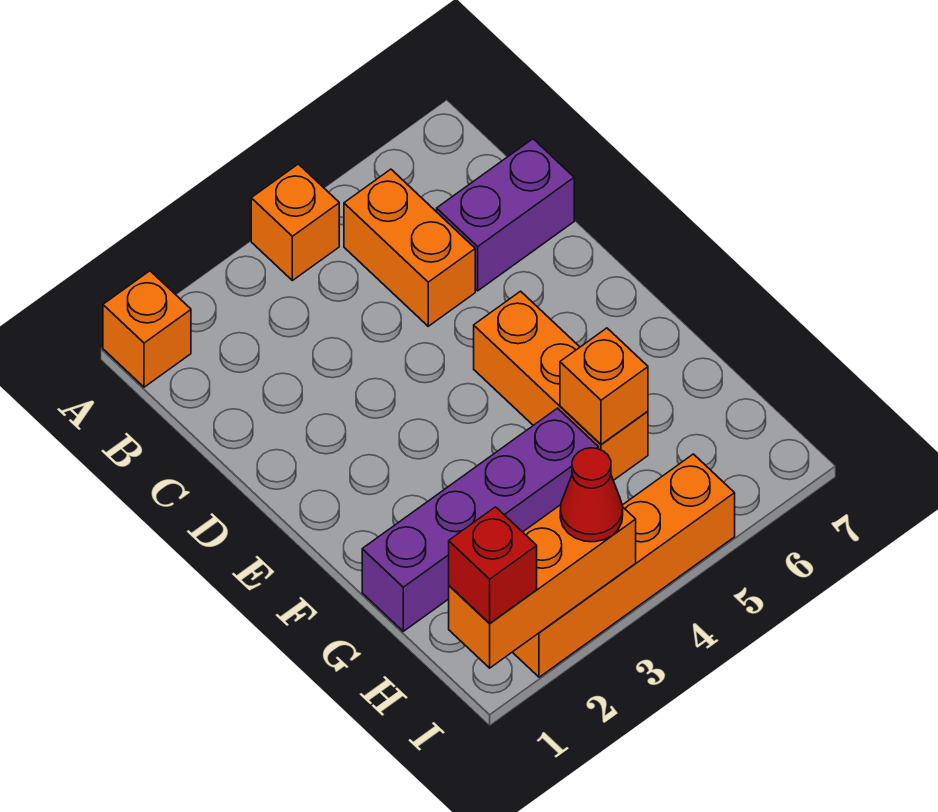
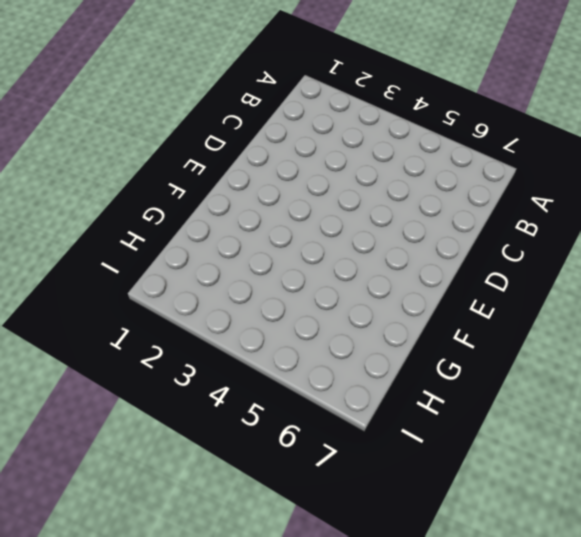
none -> orange 1x1 brick [103,271,191,387]
none -> orange 1x1 brick [251,164,339,280]

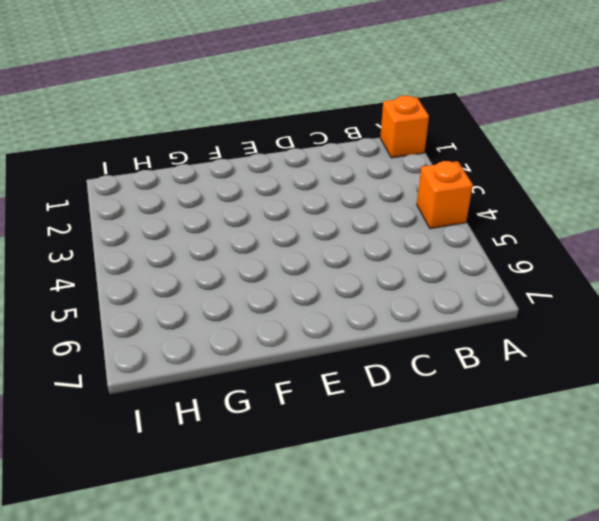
none -> orange 1x2 brick [344,169,475,326]
none -> purple 1x2 brick [437,139,574,291]

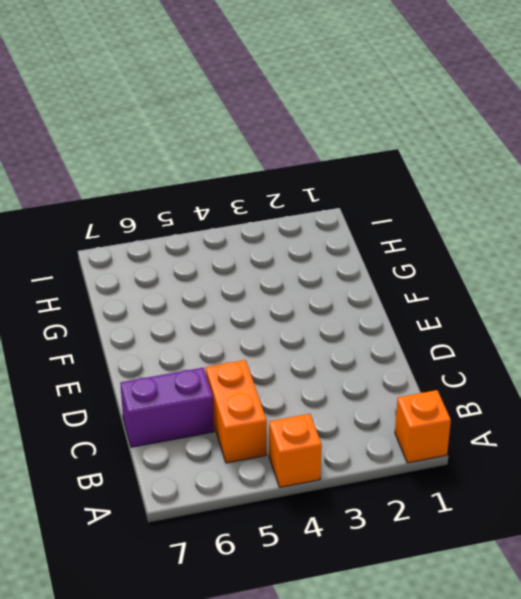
none -> orange 1x3 brick [474,291,648,480]
none -> purple 1x4 brick [362,408,599,631]

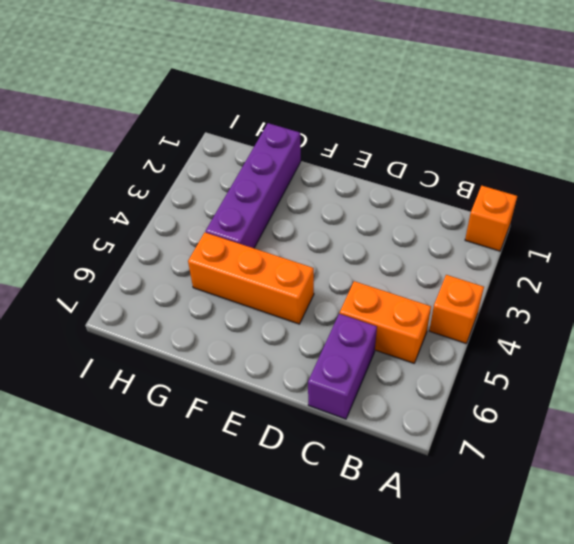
none -> orange 1x4 brick [513,454,735,677]
none -> orange 1x1 brick [560,328,648,444]

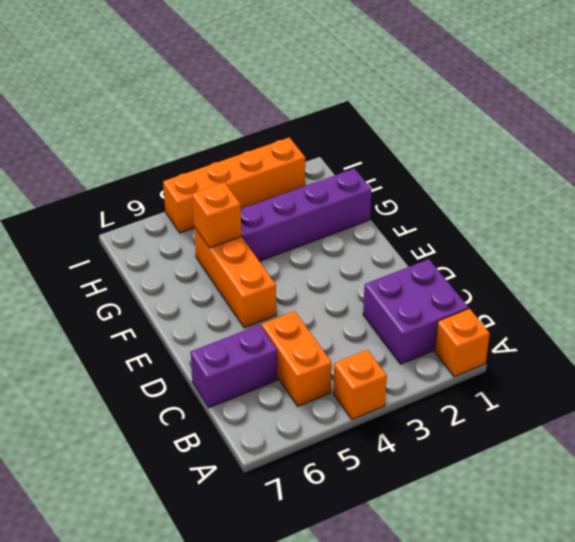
purple 2x2 brick [363,259,469,364] -> none
none -> orange 1x3 brick [449,505,636,668]
none -> red 1x1 brick [449,507,537,623]

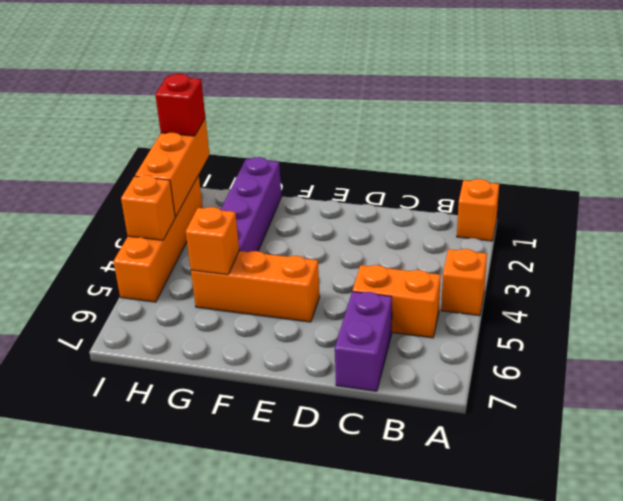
orange 1x1 brick [121,175,175,240] -> none
none -> red 1x1 cone [560,448,623,542]

